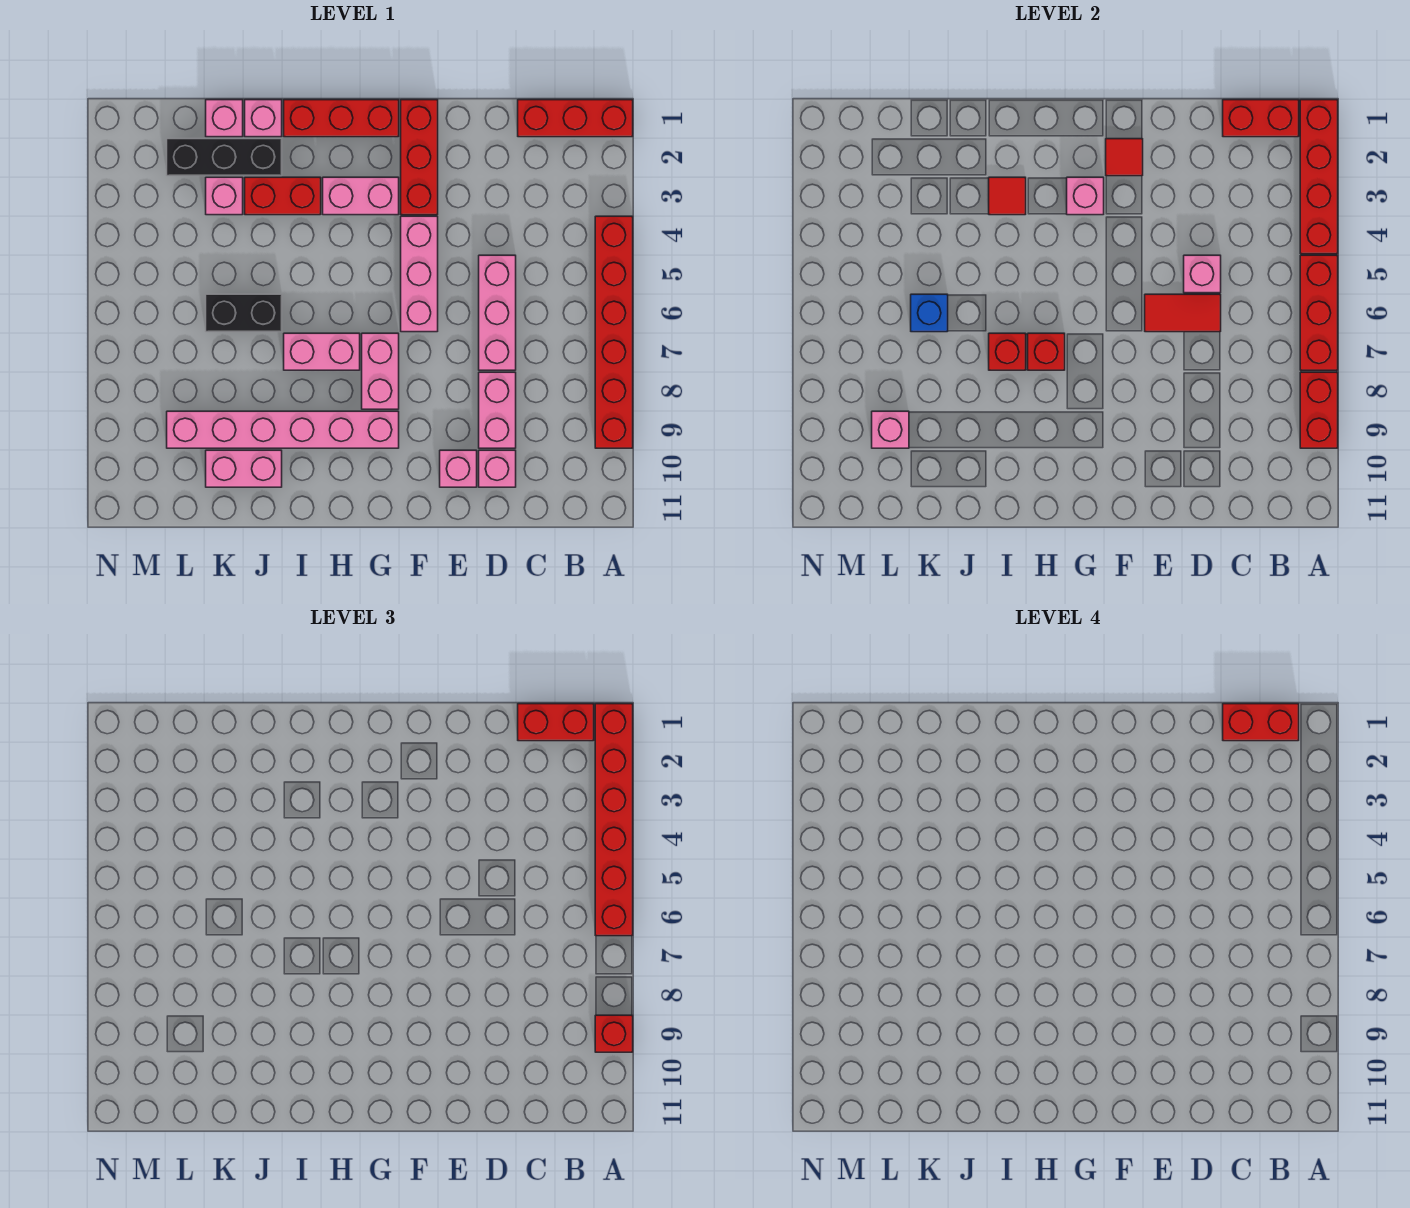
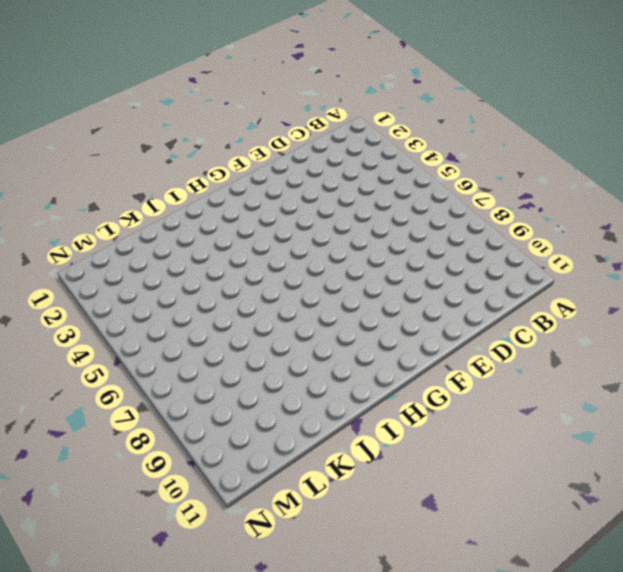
none -> red 1x3 brick [518,100,633,137]
none -> red 1x6 brick [595,216,633,448]
none -> pink 1x3 brick [479,255,516,370]
none -> pink 1x2 brick [479,372,516,448]

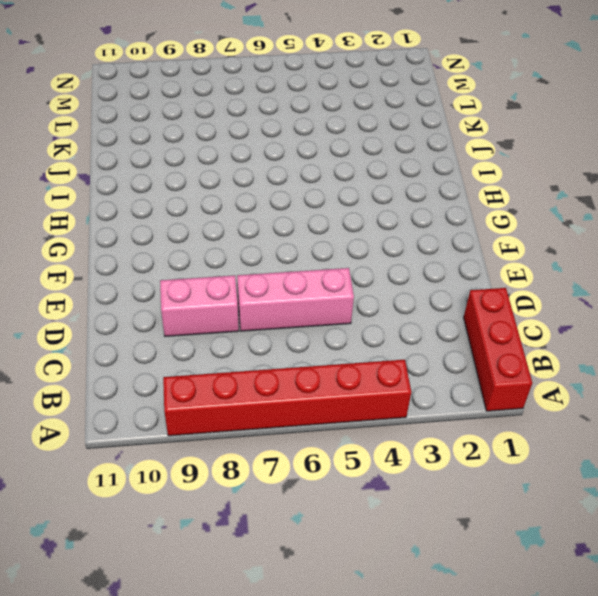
none -> pink 1x1 brick [479,450,516,487]
none -> pink 1x1 brick [440,450,477,487]
none -> red 1x3 brick [401,100,438,215]
none -> pink 1x3 brick [401,216,438,332]

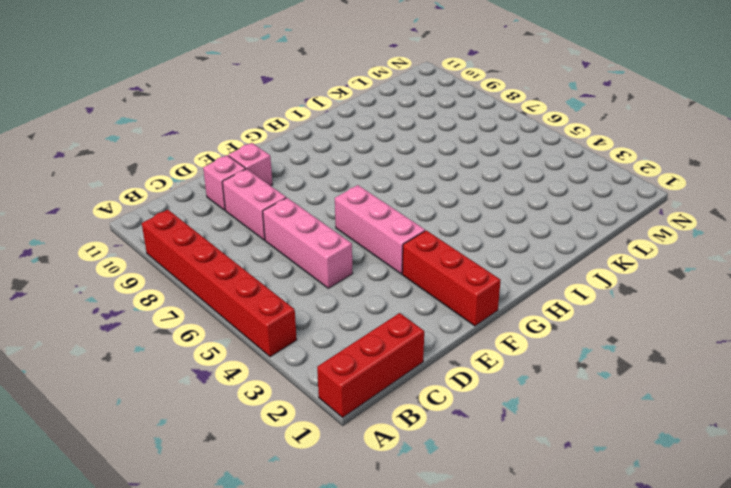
none -> red 1x3 brick [284,100,399,137]
none -> pink 1x2 brick [323,177,399,215]
none -> pink 1x2 brick [362,333,399,409]
none -> pink 1x6 brick [167,411,399,448]

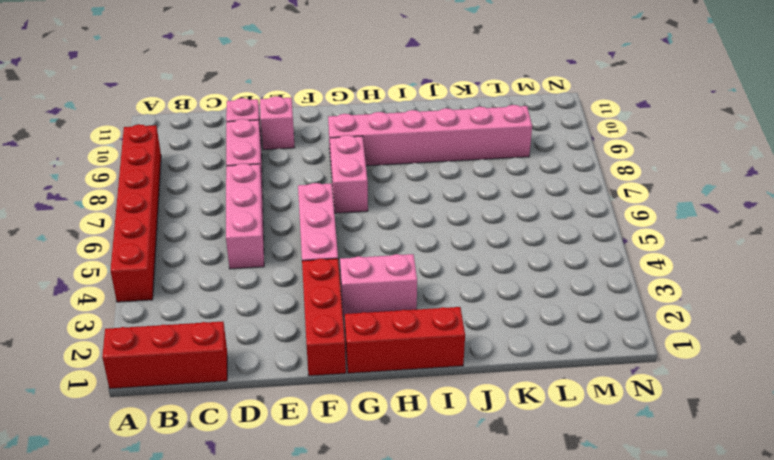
none -> pink 1x2 brick [284,333,360,370]
none -> red 1x2 brick [245,177,321,215]
none -> pink 1x1 brick [245,100,282,137]
none -> black 1x3 brick [167,139,282,176]

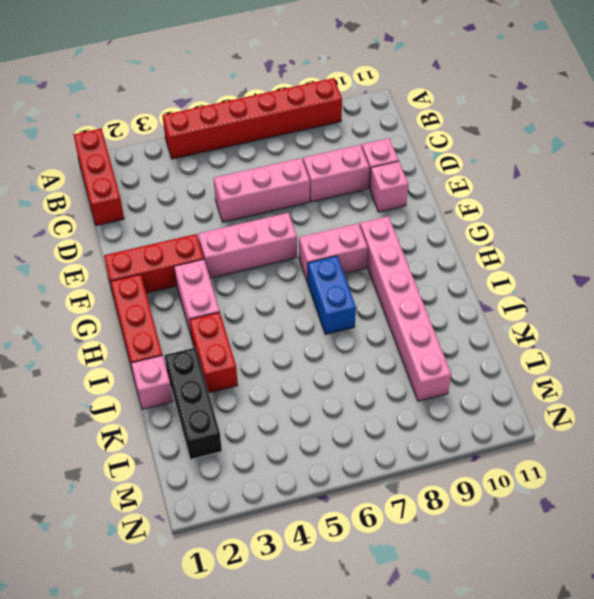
blue 1x2 brick [308,256,356,334] -> pink 1x2 brick [284,333,360,370]
none -> black 1x2 brick [206,294,282,332]
none -> pink 1x2 brick [206,450,282,487]
none -> pink 1x1 brick [206,100,243,137]
none -> pink 1x1 brick [206,177,243,215]

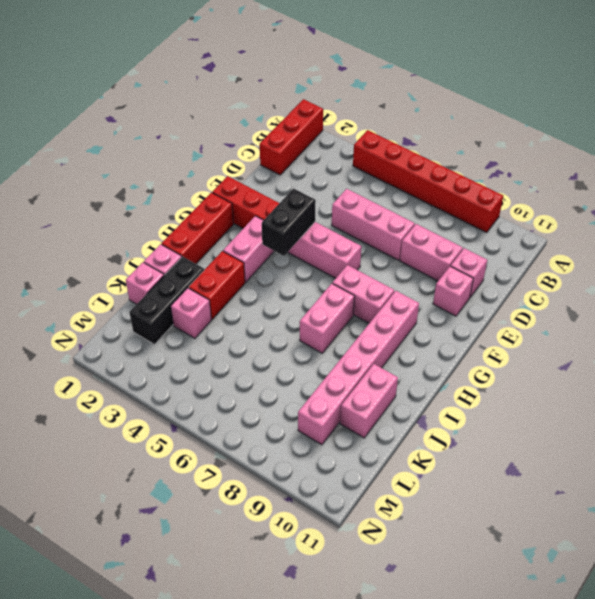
black 1x2 brick [262,189,316,256] -> black 1x2 brick moved to [206,294,282,332]
none -> red 1x4 brick [1300,100,1338,254]
none -> red 1x3 brick [1300,255,1338,370]
none -> red 1x2 brick [1300,372,1338,448]
none -> red 1x2 brick [1223,100,1299,137]

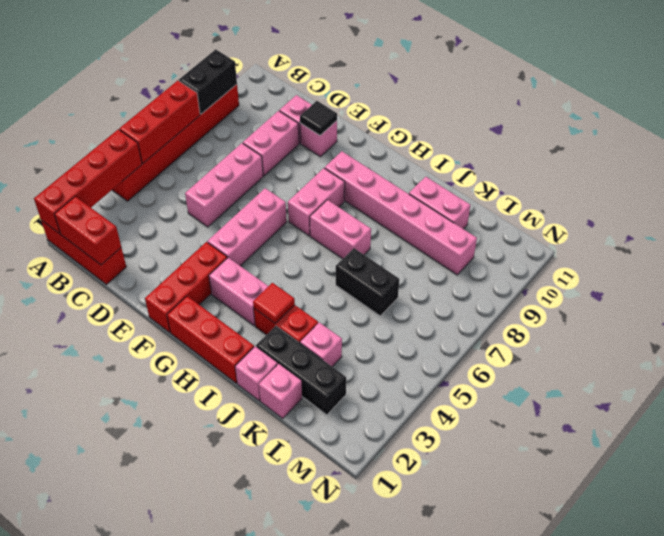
black 1x2 brick [179,49,237,114] -> red 1x2 brick [1300,372,1338,448]
black 1x1 tile [300,101,337,135] -> none
none -> pink 1x1 brick [1184,255,1221,293]
none -> red 1x2 tile [1145,294,1221,332]
none -> red 1x1 tile [1106,139,1143,176]
none -> pink 1x1 brick [1067,177,1104,215]

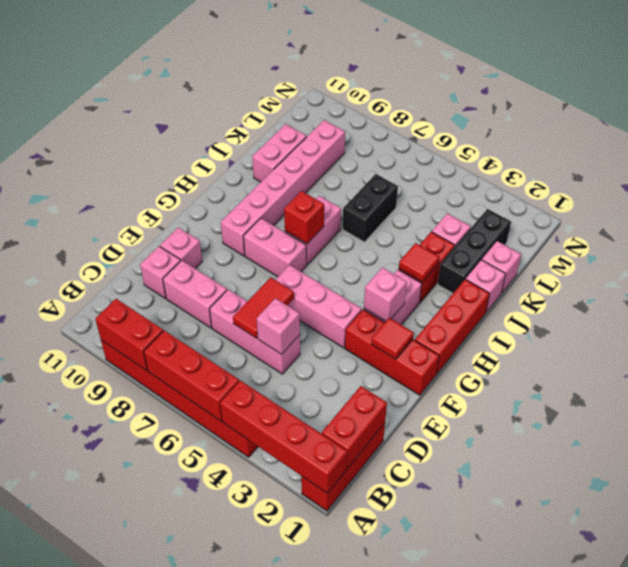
none -> red 1x1 brick [989,333,1026,370]
none -> blue 1x1 brick [911,294,948,332]
none -> pink 1x1 brick [872,411,909,448]
none -> red 1x6 brick [595,704,633,936]

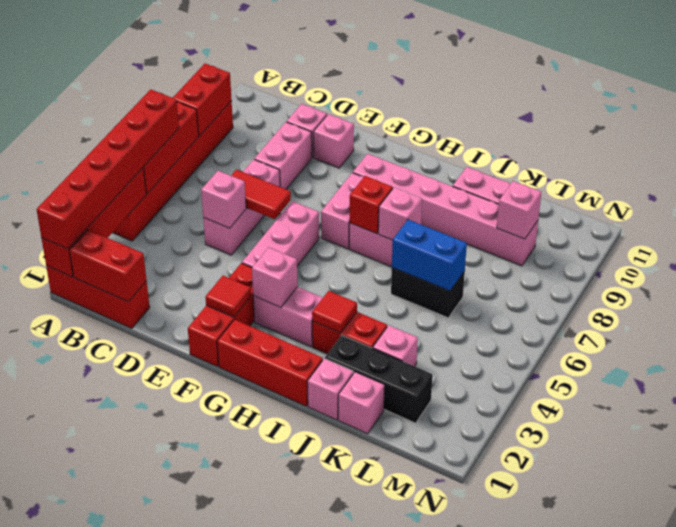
pink 1x1 brick [378,187,422,240] -> red 1x1 brick [989,333,1026,370]
blue 1x2 brick [392,220,467,291] -> blue 1x1 brick [911,294,948,332]
none -> red 1x1 brick [595,1015,633,1052]
none -> red 1x2 brick [518,704,594,741]
none -> red 1x2 brick [1223,704,1299,741]

